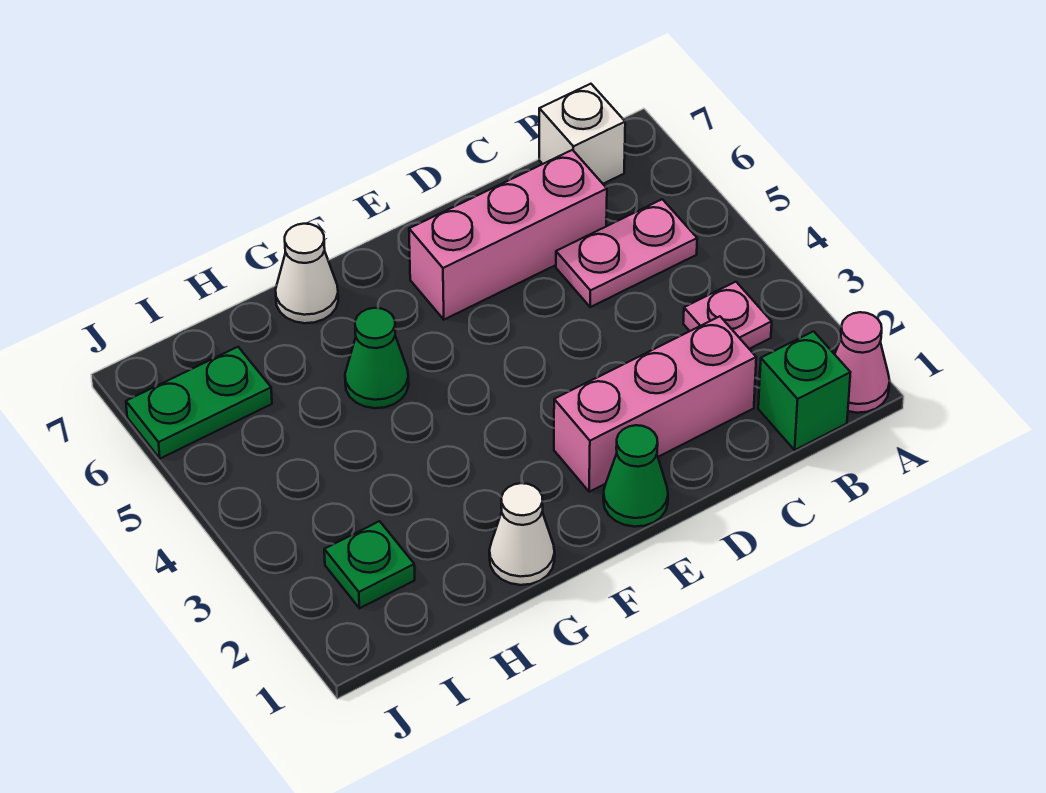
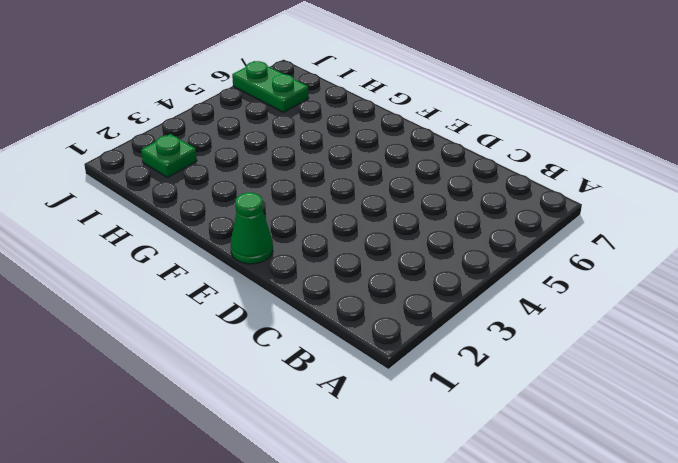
none -> pink 1x1 cone [835,312,890,413]
none -> green 1x1 brick [758,331,850,450]
none -> pink 1x1 plate [683,282,772,349]

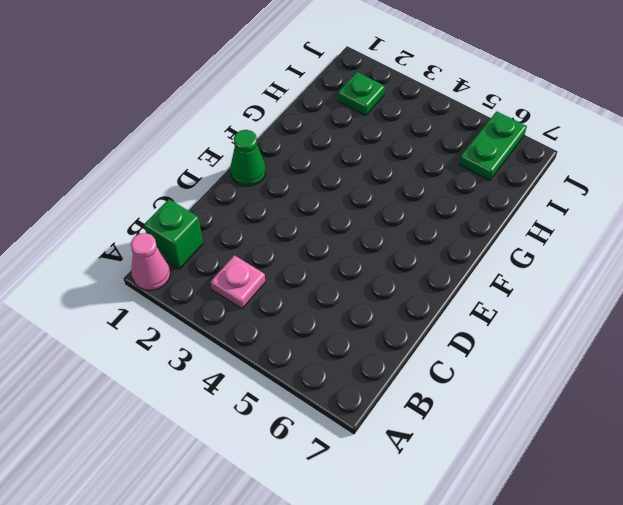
none -> pink 1x2 plate [556,199,697,307]
none -> white 1x1 brick [539,84,625,184]
none -> pink 1x3 brick [554,316,756,492]

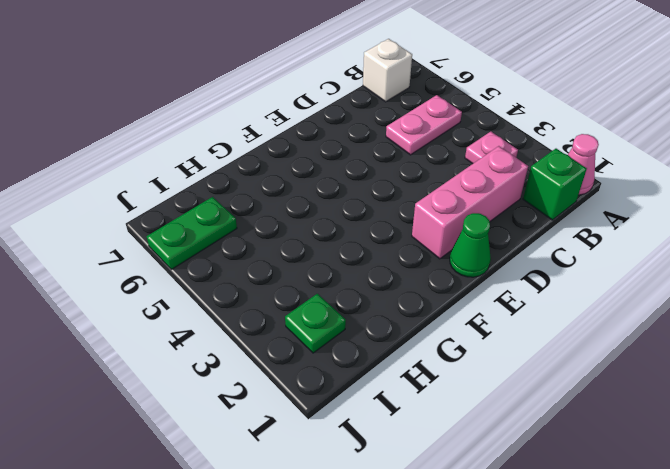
none -> pink 1x3 brick [409,150,607,320]
none -> white 1x1 cone [489,483,555,585]
none -> green 1x1 cone [345,308,409,408]

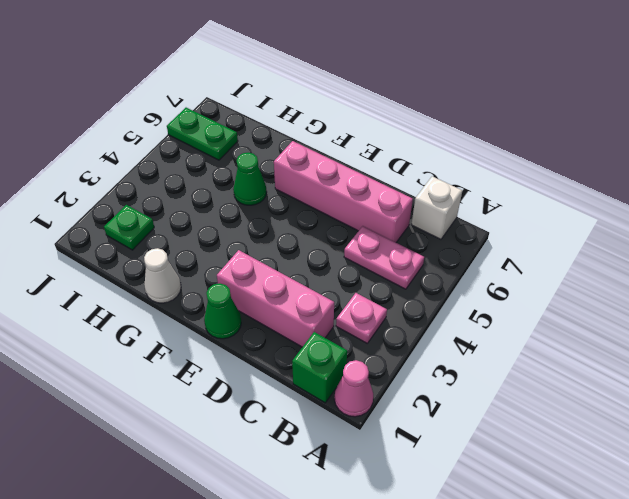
pink 1x4 brick [274,141,413,242] -> pink 1x3 brick [409,150,607,320]
none -> white 1x1 cone [276,224,338,323]

